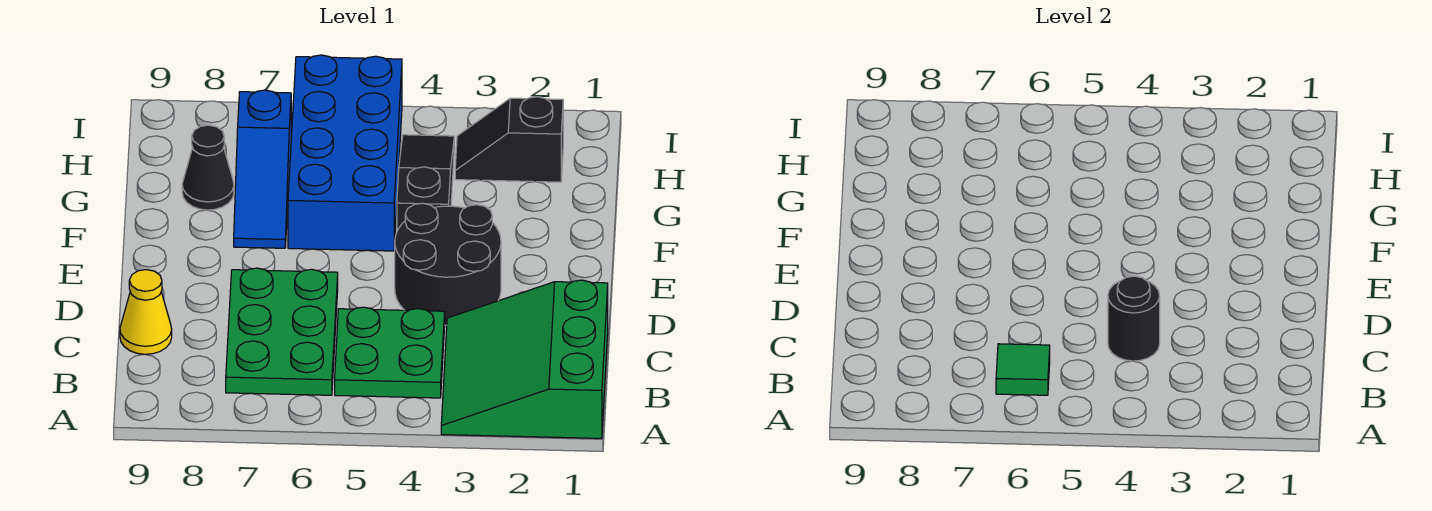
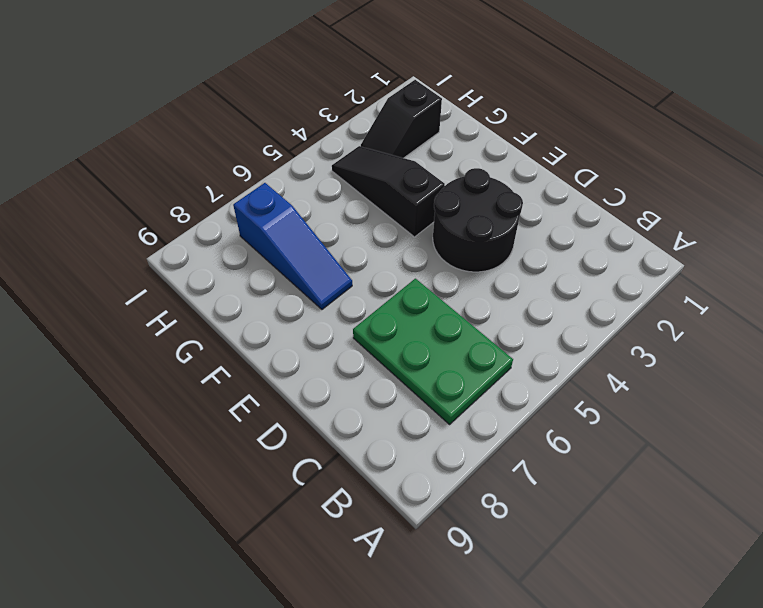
none -> green 3x3 slope [441,280,608,438]
none -> green 2x2 plate [335,307,445,398]
none -> yellow 1x1 cone [120,270,172,354]

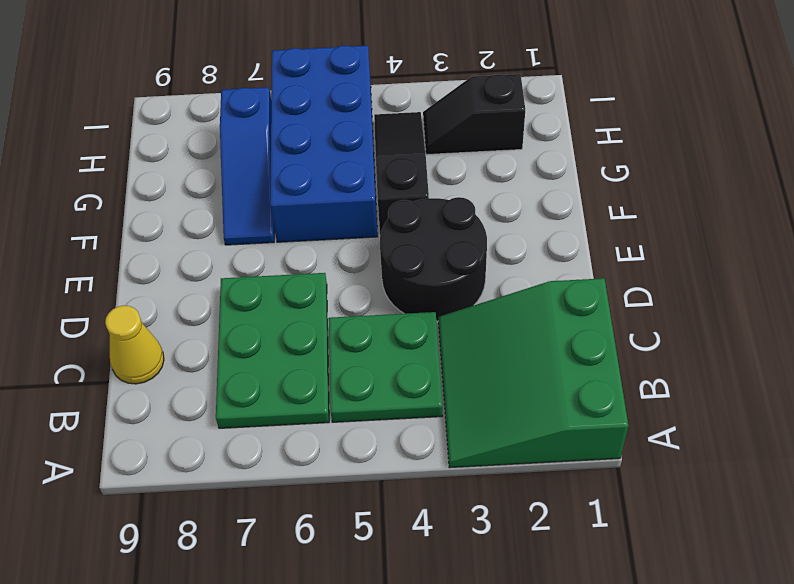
none -> black 1x1 cone [182,125,234,210]
none -> green 1x1 tile [996,344,1050,395]
none -> black 1x1 round brick [1108,276,1160,361]

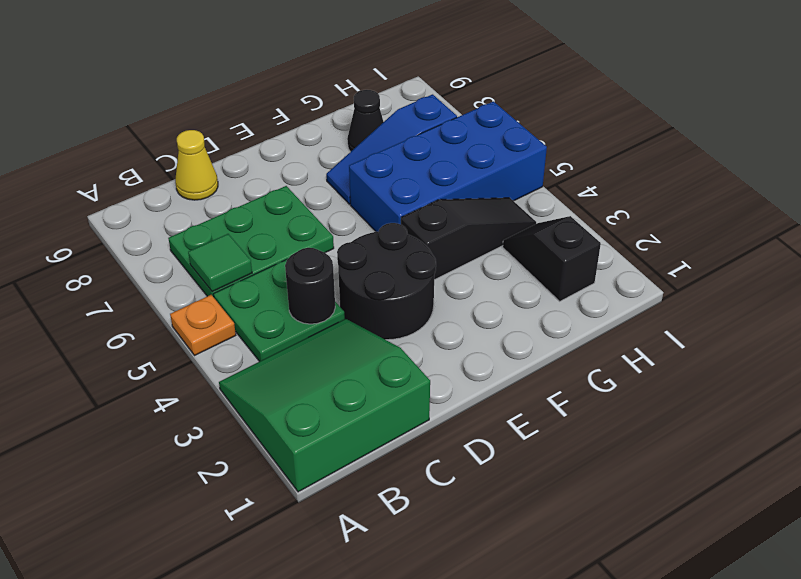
orange 1x1 plate [170,295,236,355] -> none

